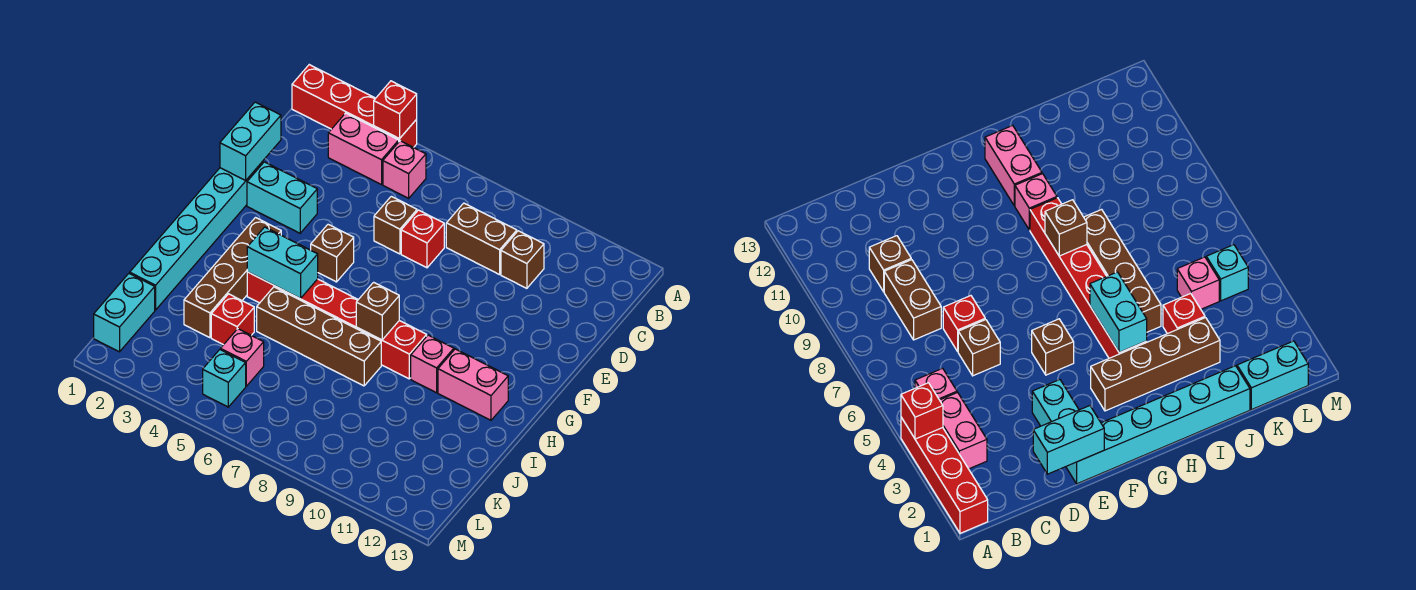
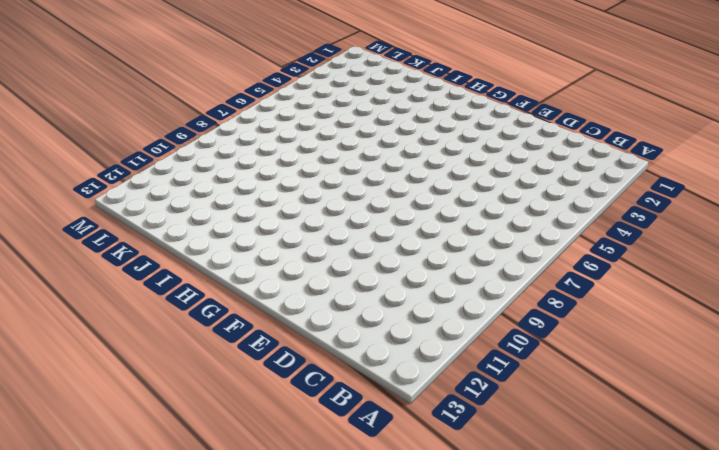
none -> red 1x4 brick [292,65,417,147]
none -> pink 1x2 brick [328,113,399,185]
none -> pink 1x1 brick [383,141,426,198]

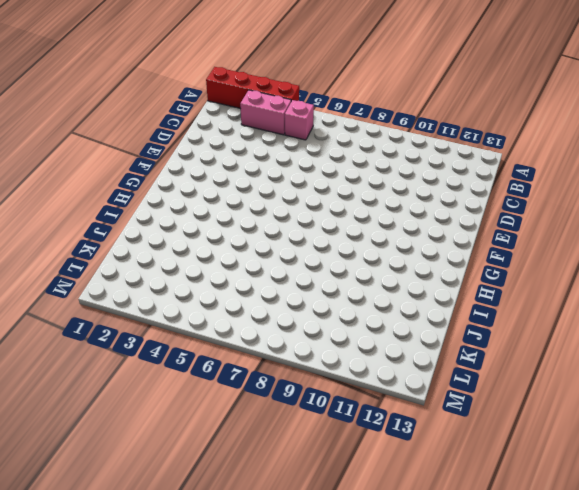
none -> brown 1x2 brick [446,203,517,275]
none -> brown 1x1 brick [501,231,544,288]
none -> brown 1x1 brick [374,196,417,254]

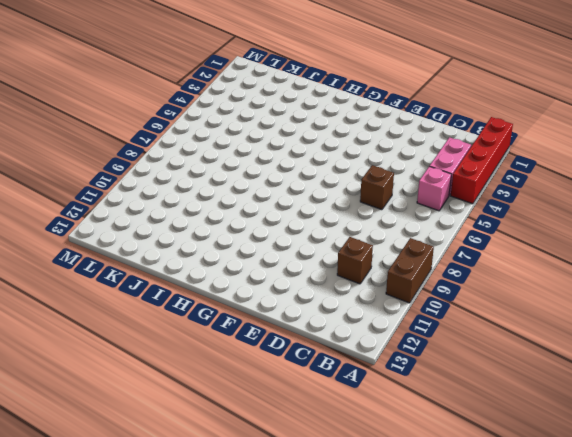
brown 1x2 brick [386,238,434,303] -> brown 1x2 brick moved to [446,203,517,275]
none -> red 1x1 brick [401,210,444,268]
none -> cyan 1x6 brick [130,161,263,310]
none -> cyan 1x2 brick [247,162,317,233]

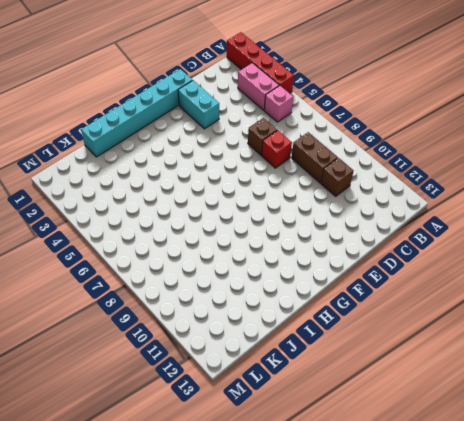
none -> brown 1x1 brick [311,224,354,282]
none -> brown 1x4 brick [184,218,281,338]
none -> red 1x6 brick [247,272,427,379]

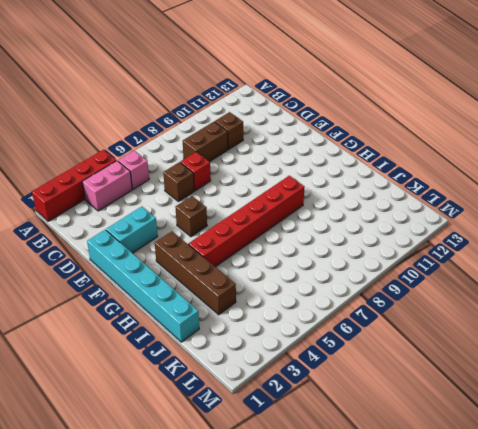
none -> pink 1x1 brick [411,335,454,393]
none -> pink 1x2 brick [438,349,508,420]
none -> brown 1x4 brick [257,287,381,386]

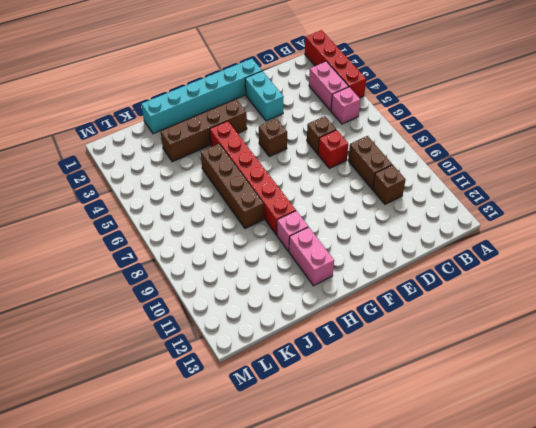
none -> red 1x1 brick [211,294,254,345]
none -> cyan 1x2 brick [94,273,155,352]
none -> pink 1x1 brick [221,329,264,386]

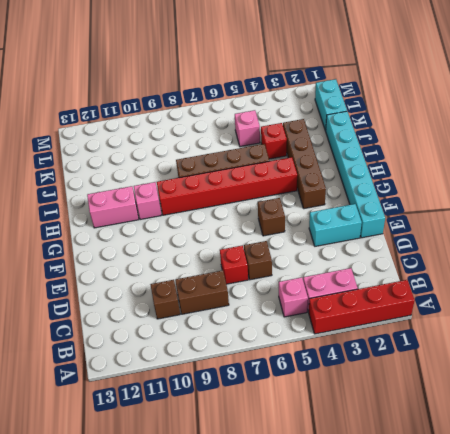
none -> cyan 1x1 brick [203,350,246,407]
none -> red 1x1 brick [374,81,417,139]
none -> cyan 1x2 brick [220,102,281,180]

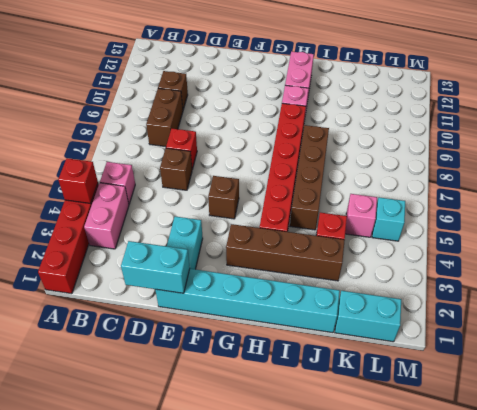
none -> cyan 1x2 brick [247,227,318,298]
none -> brown 1x1 brick [356,282,399,340]

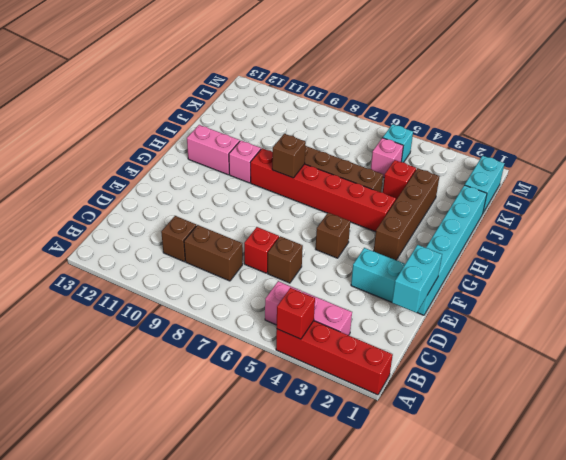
none -> cyan 1x2 brick [247,227,318,298]

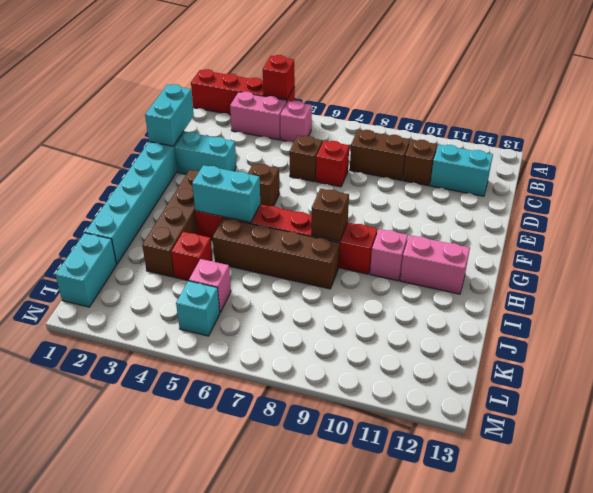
cyan 1x2 brick [430,144,493,196] -> none

